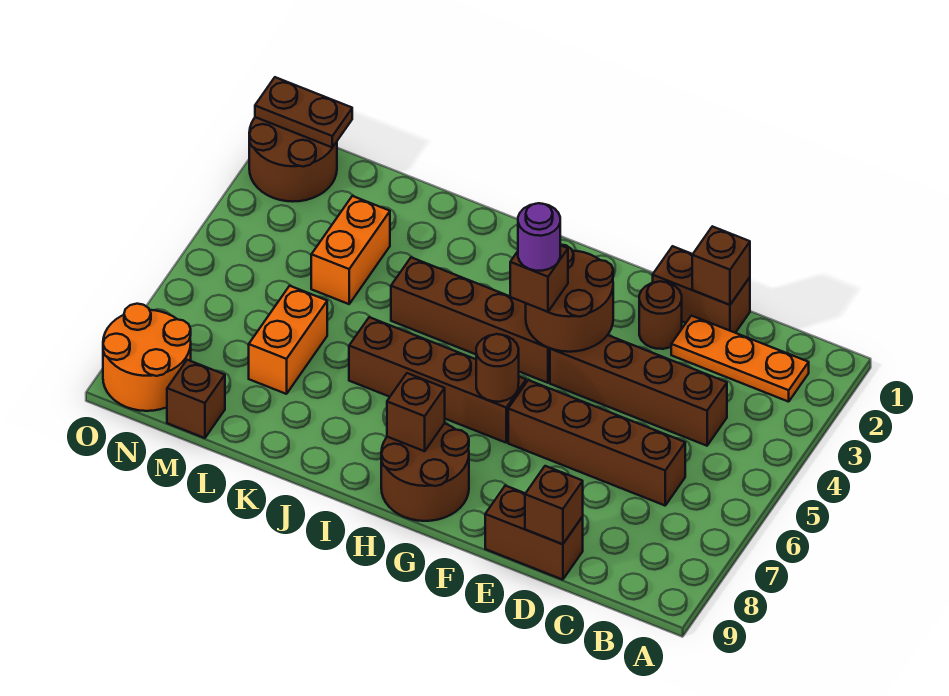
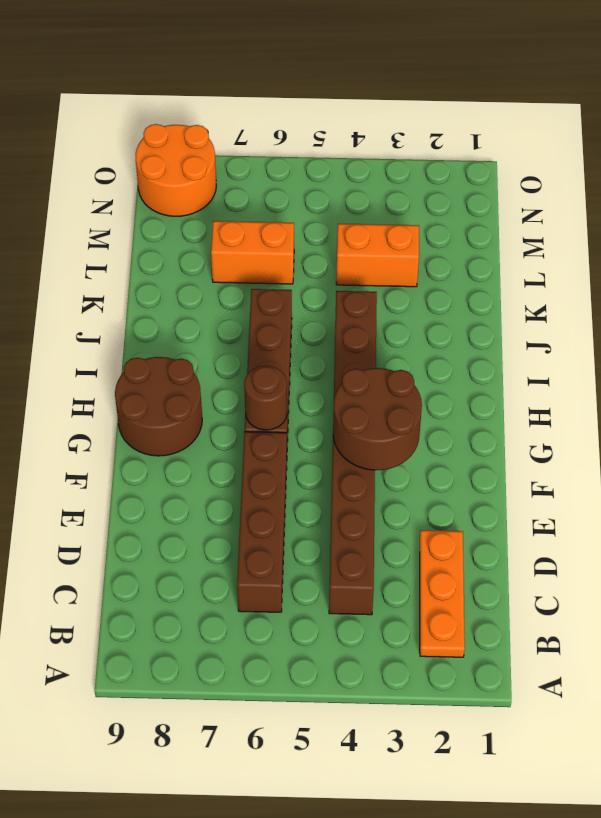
none -> brown 1x2 brick [653,246,750,333]
none -> brown 1x2 brick [485,486,583,580]
none -> brown 1x1 round brick [639,281,682,349]

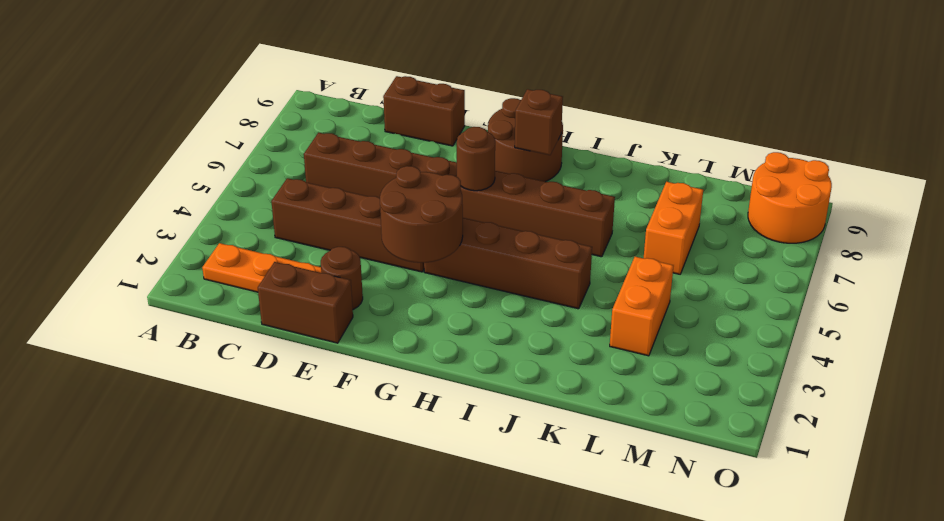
none -> brown 1x1 brick [167,360,225,438]
none -> brown 2x2 round brick [249,117,337,202]
none -> brown 1x1 brick [692,226,750,305]

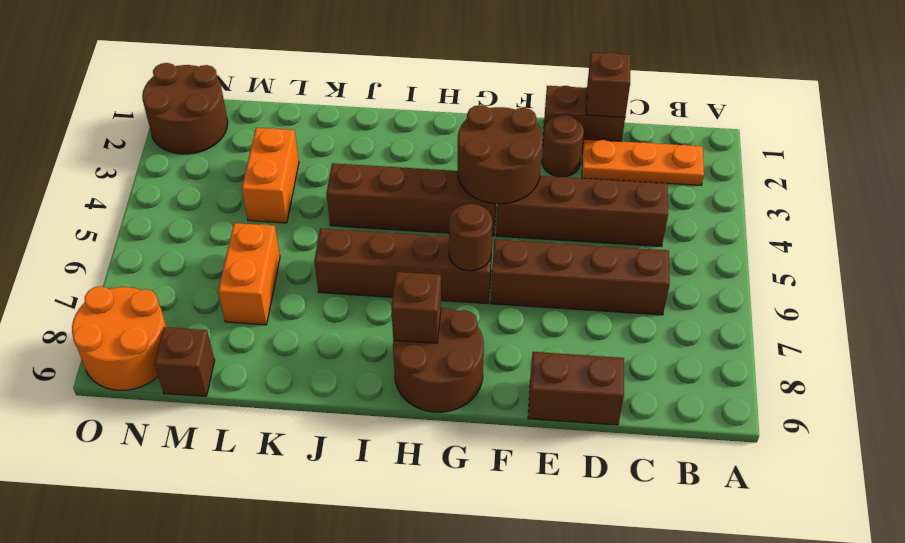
none -> brown 1x1 brick [525,466,583,544]
none -> brown 1x2 plate [255,77,352,148]
none -> brown 1x1 brick [510,245,568,312]

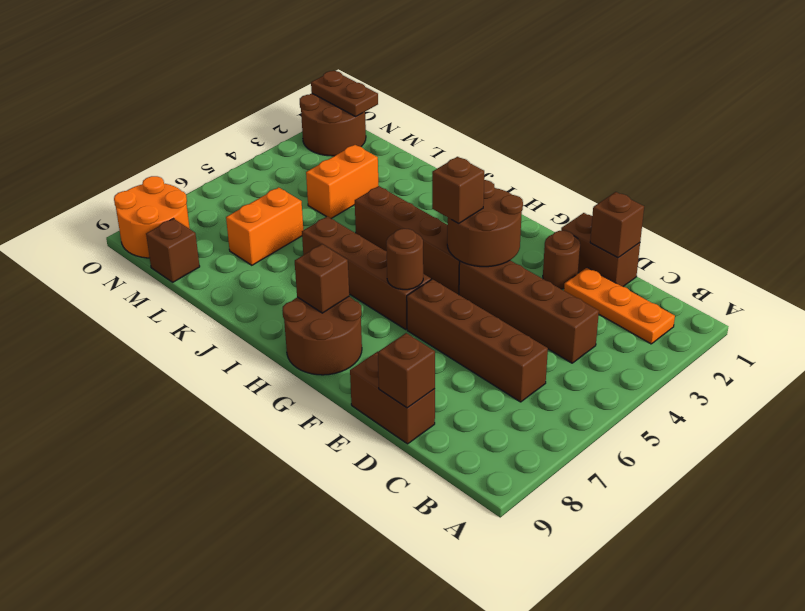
none -> purple 1x1 round brick [518,203,560,271]

